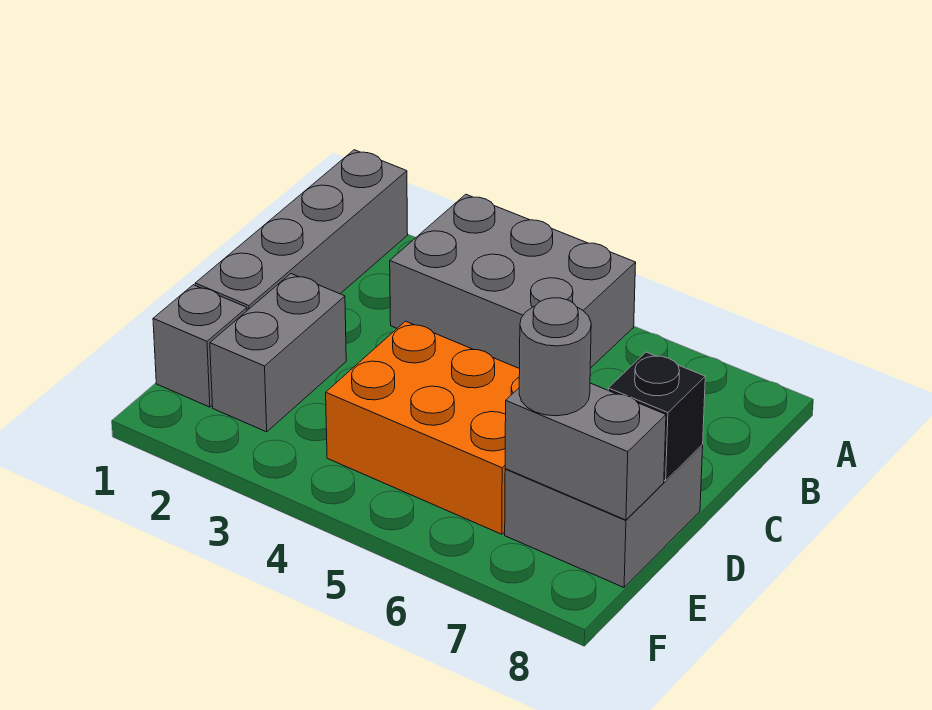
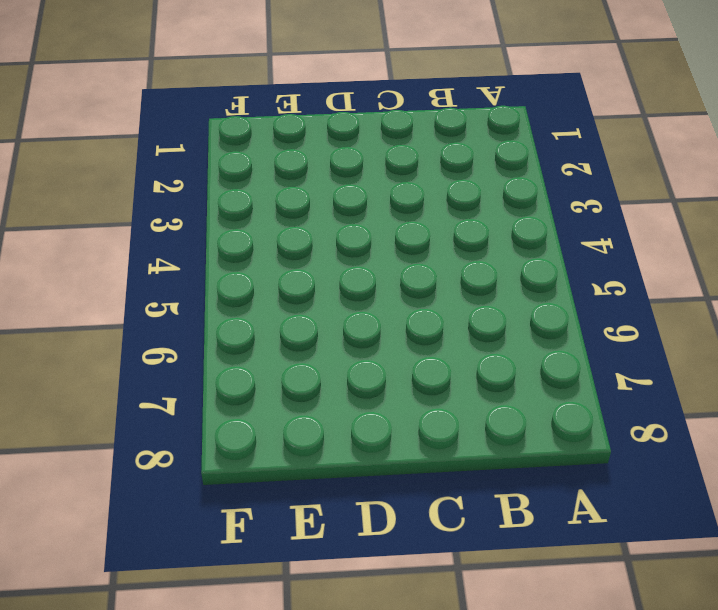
none -> grey 1x4 brick [195,150,408,310]
none -> grey 2x3 brick [390,194,636,369]

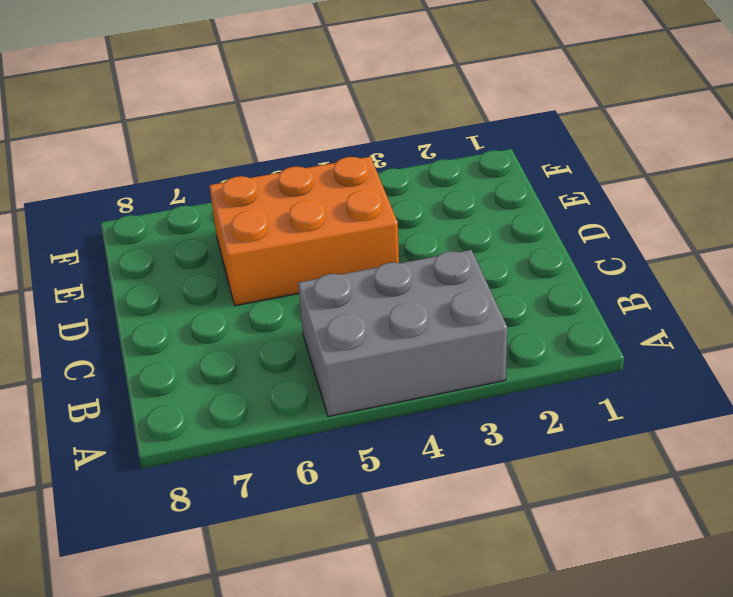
none -> grey 1x4 brick [195,150,408,310]
none -> grey 1x2 brick [210,274,346,432]

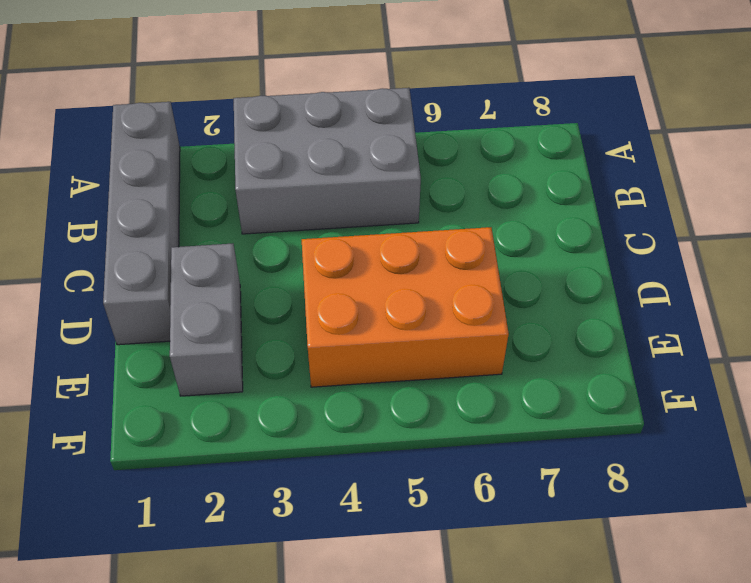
none -> grey 2x2 brick [505,445,703,587]
none -> grey 1x1 brick [153,285,247,407]

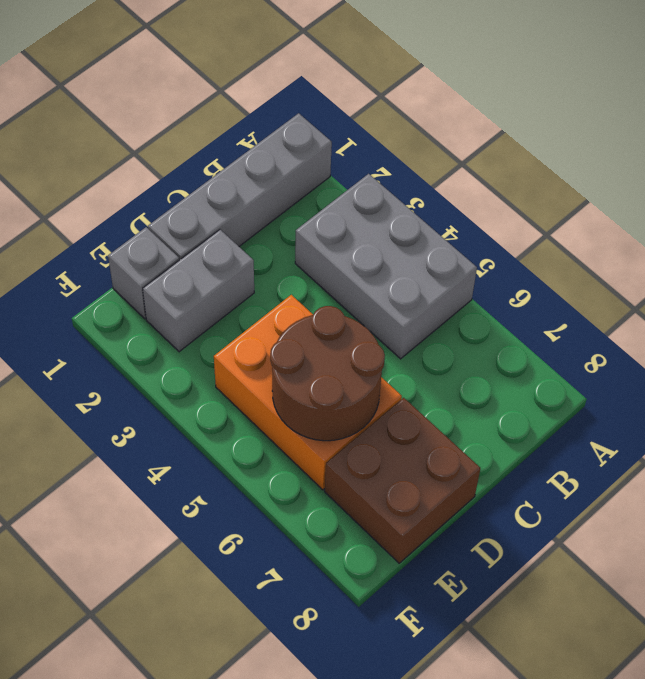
brown 2x2 round brick [270,306,385,441] -> none
brown 2x2 brick [325,398,480,563] -> grey 2x2 brick [505,445,703,587]
none -> black 1x1 brick [608,352,705,481]
none -> grey 1x2 brick [505,383,666,520]

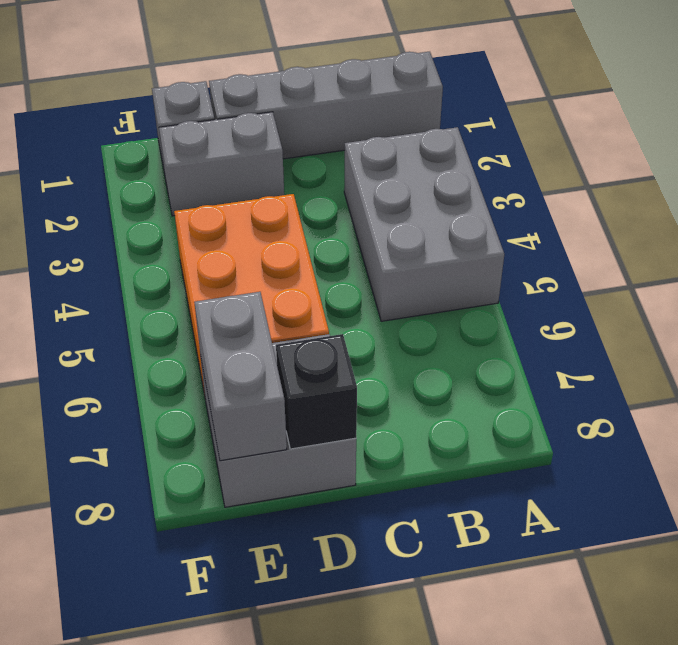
none -> grey 1x1 round brick [519,298,591,416]

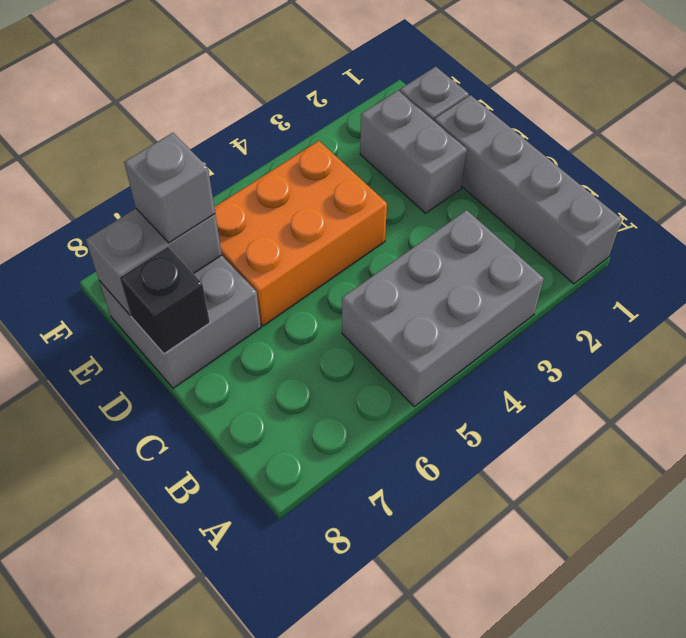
grey 1x1 brick [124,133,215,243] -> grey 1x1 round brick [519,298,591,416]

